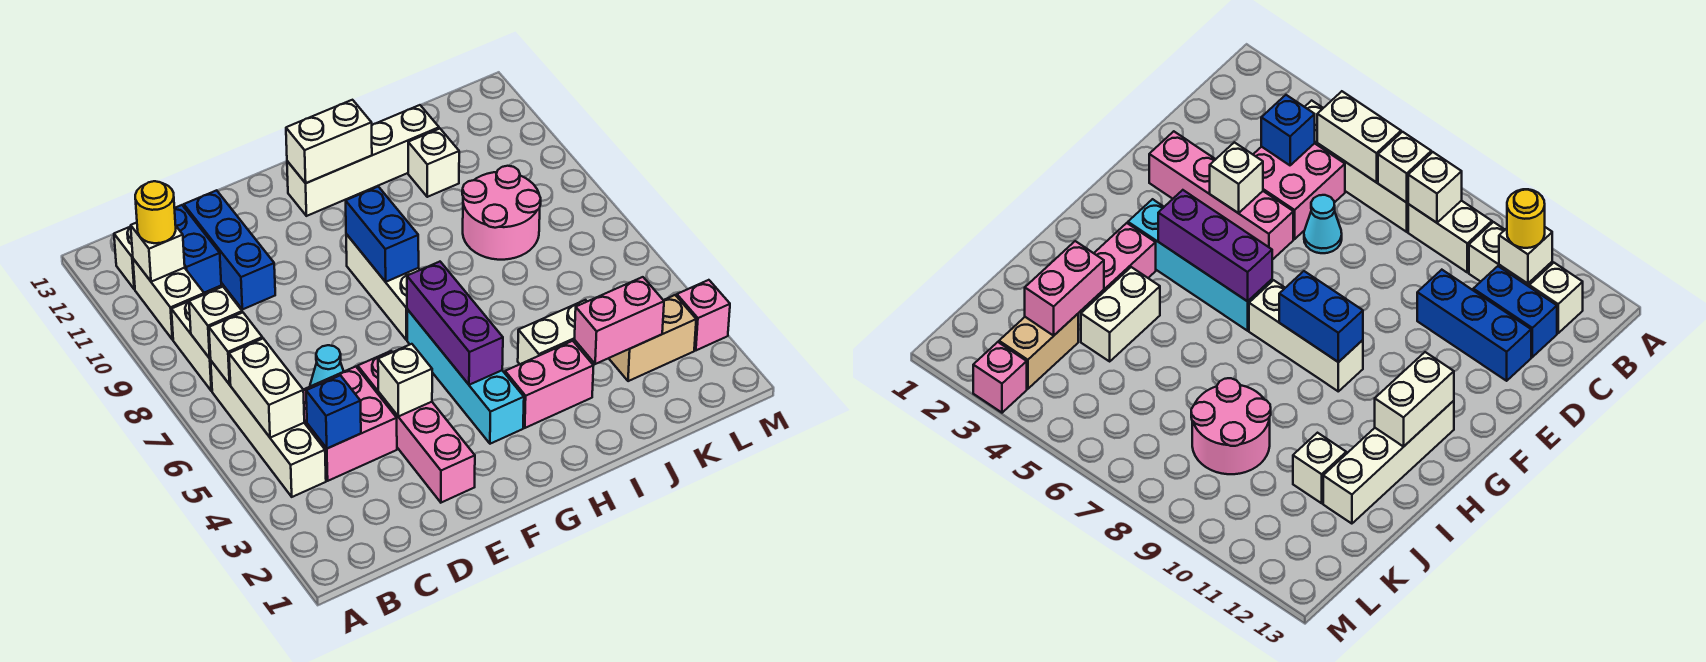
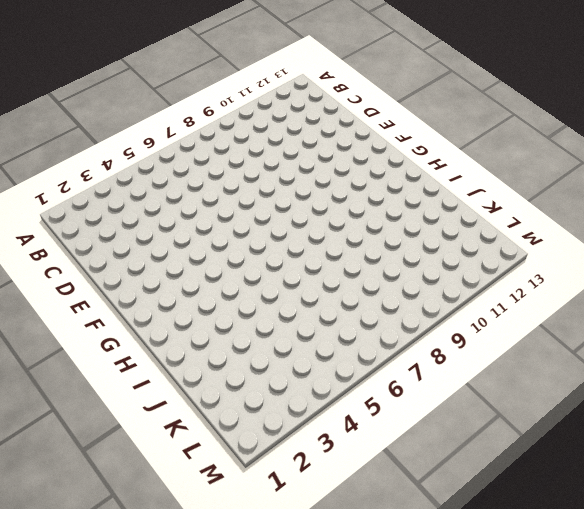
none -> white 1x4 brick [211,361,326,497]
none -> white 1x2 brick [171,301,212,391]
none -> white 1x2 brick [133,259,204,340]

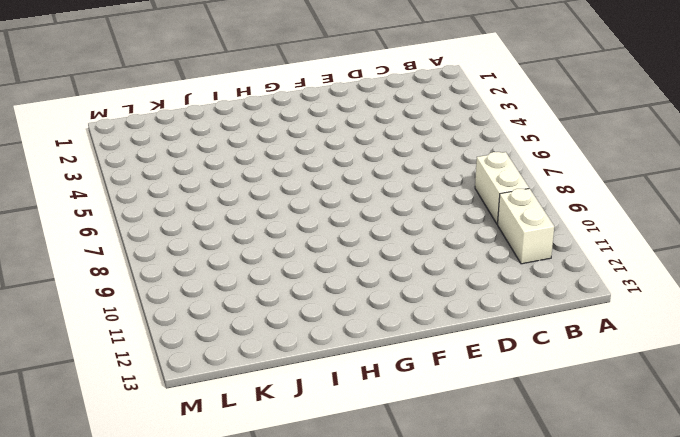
none -> white 1x4 brick [211,361,326,497]
none -> white 1x1 brick [114,227,135,289]
none -> pink 2x2 brick [303,367,397,481]

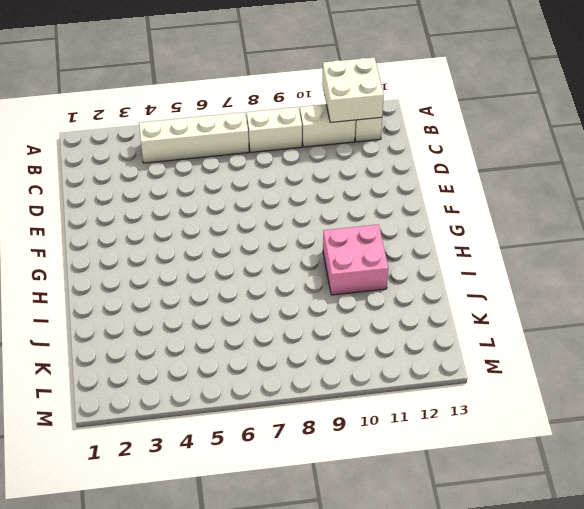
white 2x2 brick [322,57,384,122] -> white 1x1 brick [131,223,185,282]
pink 2x2 brick [323,225,388,295] -> pink 2x2 brick moved to [303,367,397,481]
none -> blue 1x2 brick [175,205,221,293]
none -> cyan 1x1 cone [310,345,344,386]
none -> blue 1x3 brick [184,190,275,309]

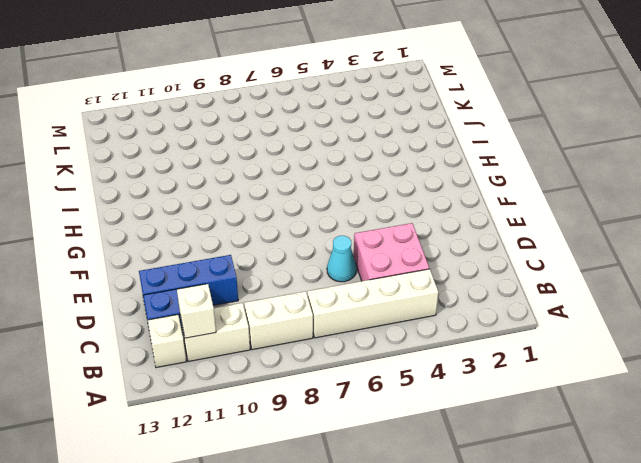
none -> pink 1x4 brick [358,351,475,503]
none -> cyan 1x4 brick [407,309,524,444]
none -> white 1x3 brick [346,234,420,340]

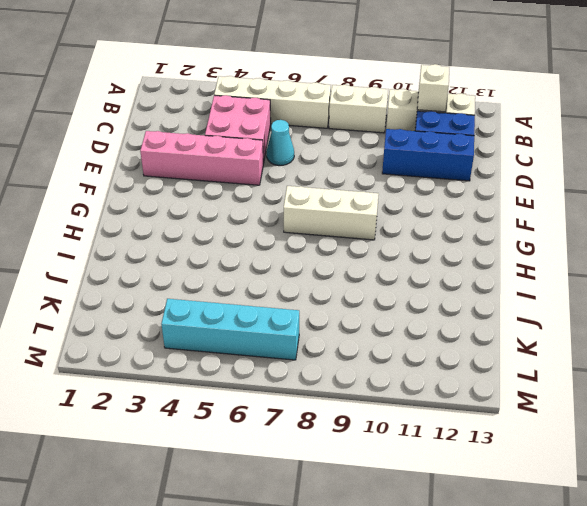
cyan 1x4 brick [161,299,299,360] -> cyan 1x4 brick moved to [407,309,524,444]
none -> white 1x4 brick [287,105,439,216]
none -> pink 1x2 brick [505,341,593,428]
none -> white 1x2 brick [518,300,593,364]

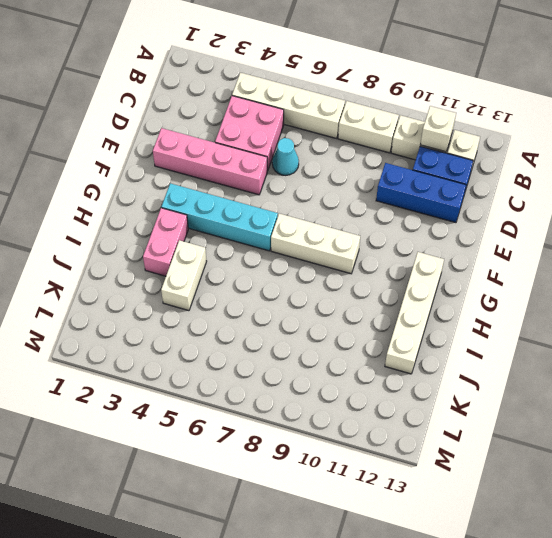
none -> pink 2x2 round brick [462,166,541,260]
none -> white 1x1 brick [408,129,459,197]
none -> tan 1x2 brick [609,295,696,381]

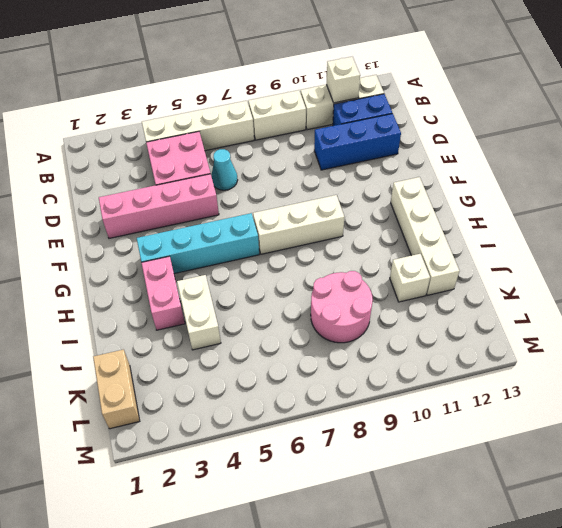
tan 1x2 brick [93,350,140,429] -> tan 1x2 brick moved to [609,295,696,381]
none -> pink 1x1 brick [677,280,730,350]
none -> white 1x2 brick [229,338,304,438]
none -> white 1x1 brick [209,312,262,384]

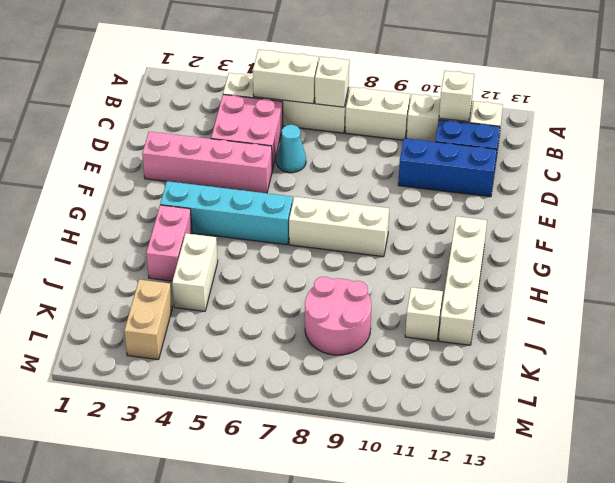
none -> pink 1x1 brick [677,280,730,350]
none -> white 1x1 brick [189,287,242,358]
none -> blue 1x1 brick [306,375,361,448]

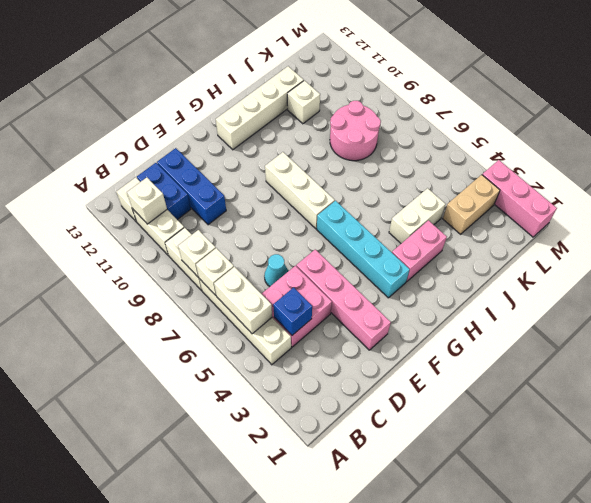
pink 1x3 brick [482,160,557,237] -> pink 1x1 brick [677,280,730,350]
none -> white 1x1 brick [378,344,432,416]
none -> purple 1x3 brick [407,262,503,385]
none -> blue 1x2 brick [346,187,419,282]

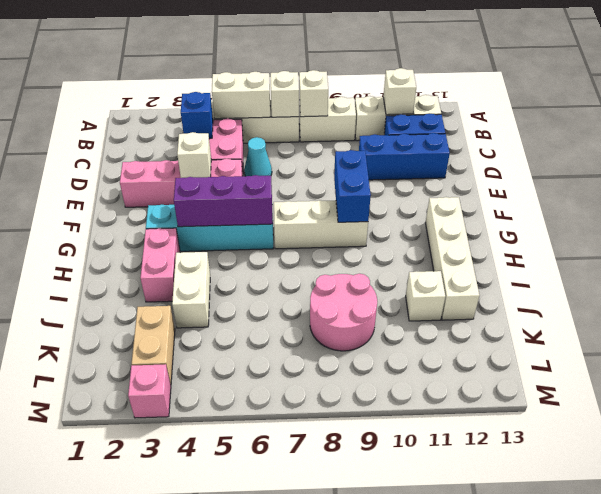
blue 1x2 brick [334,150,371,222] -> blue 1x2 brick turned to [346,187,419,282]
none -> white 1x2 brick [286,100,372,183]
none -> pink 1x2 brick [574,277,664,364]
none -> yellow 1x1 round brick [135,181,176,243]

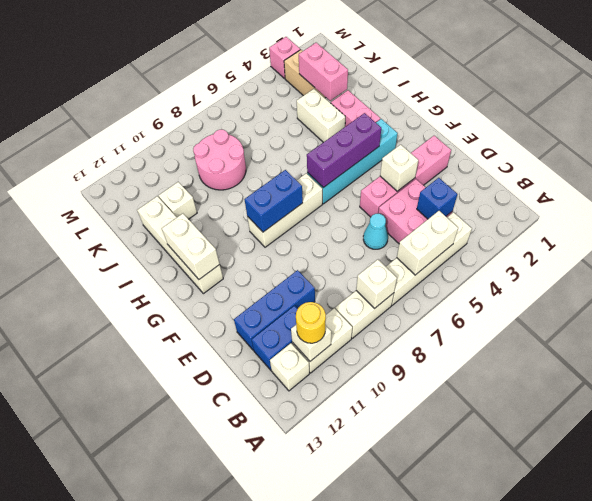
none -> white 1x1 brick [209,312,262,384]

